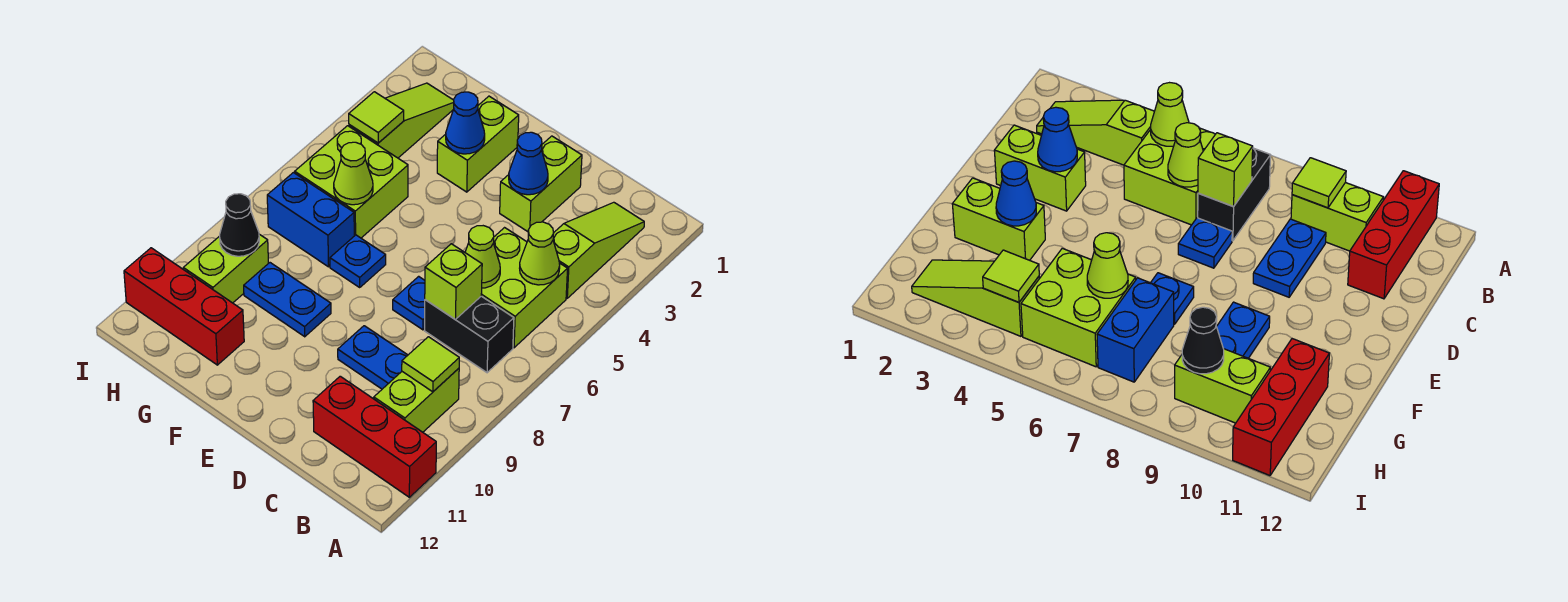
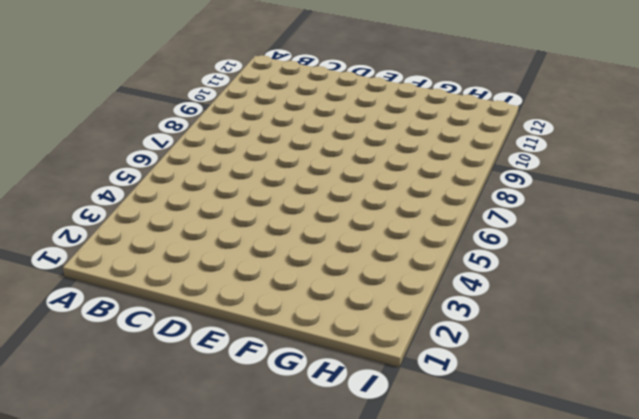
none -> red 1x3 brick [313,376,436,497]
none -> lime 1x3 slope [553,202,644,298]
none -> lime 2x2 brick [481,228,568,348]

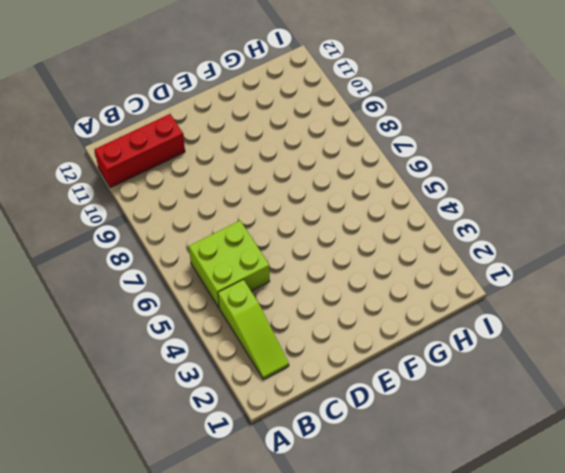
none -> black 1x2 brick [425,296,514,373]
none -> lime 1x2 brick [374,368,459,432]
none -> blue 1x2 plate [338,326,408,389]

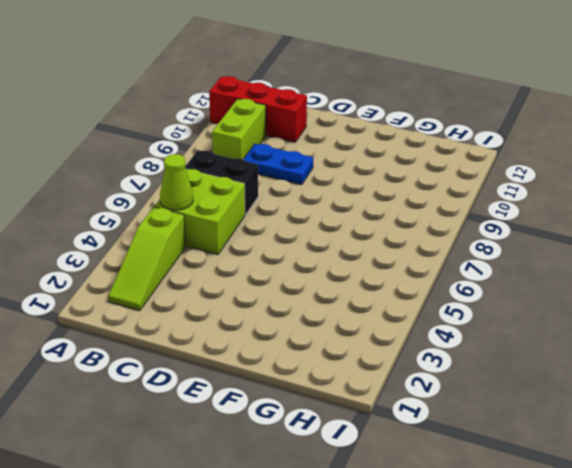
none -> lime 1x2 brick [500,136,582,232]
none -> blue 1x1 plate [393,276,425,330]
none -> lime 1x2 brick [437,96,519,192]

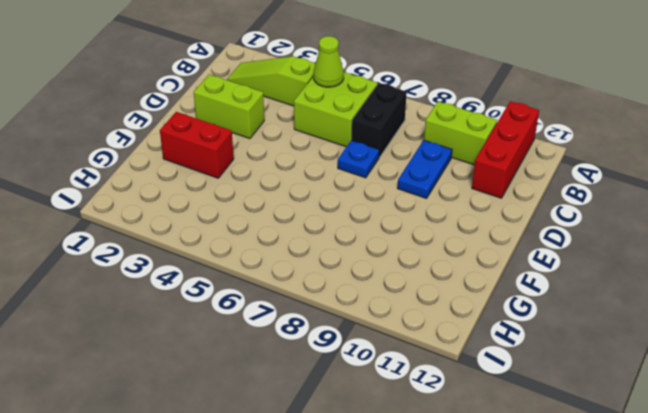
red 1x2 brick [160,112,234,178] -> lime 1x2 brick [437,96,519,192]
none -> blue 1x1 plate [330,235,386,287]
none -> blue 1x2 plate [244,263,331,337]
none -> lime 2x2 brick [295,126,408,238]

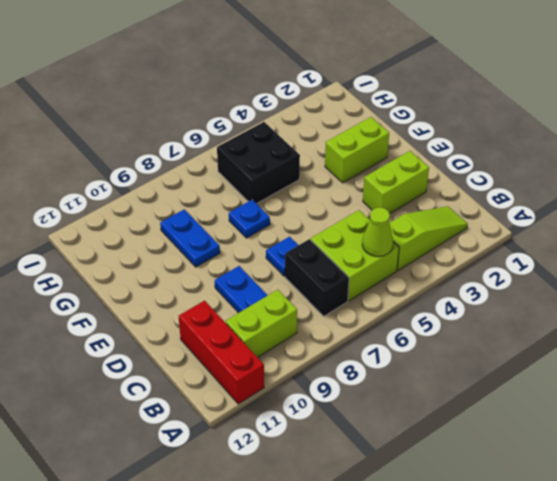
black 2x2 brick [217,122,300,204] -> lime 2x2 brick [295,126,408,238]
none -> blue 1x2 brick [267,173,354,267]
none -> red 1x3 brick [124,248,244,365]
none -> lime 1x3 slope [349,83,454,158]

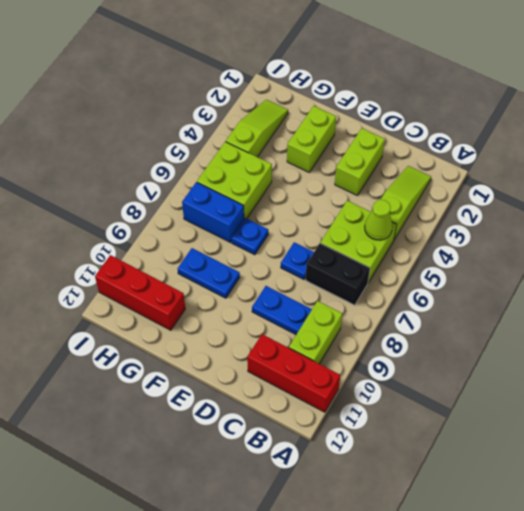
none -> lime 1x2 brick [183,234,268,303]
none -> lime 1x1 tile [402,337,459,392]
none -> lime 1x1 cone [465,226,500,288]

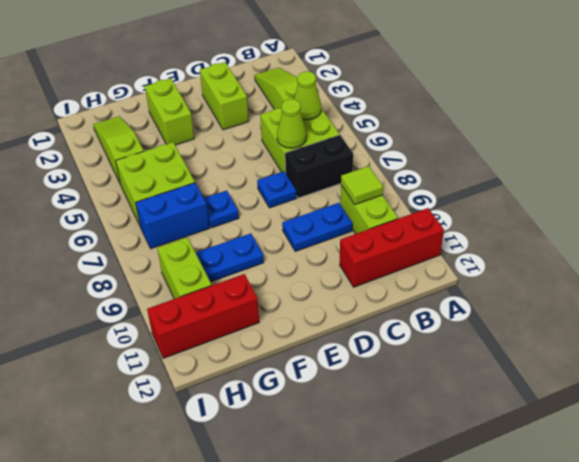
none -> lime 1x1 brick [425,244,482,319]
none -> blue 1x1 cone [509,132,548,195]
none -> blue 1x1 cone [446,92,485,154]

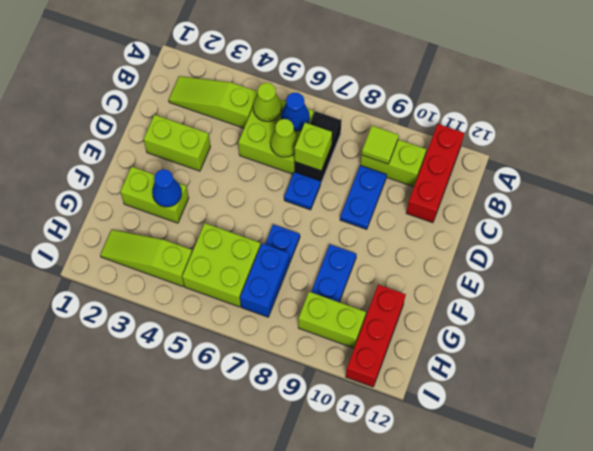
blue 1x1 cone [281,93,310,131] -> blue 1x1 cone moved to [509,132,548,195]
none -> lime 1x1 cone [334,142,373,205]
none -> lime 1x1 tile [349,92,404,143]
none -> black 1x1 cone [220,194,259,256]

